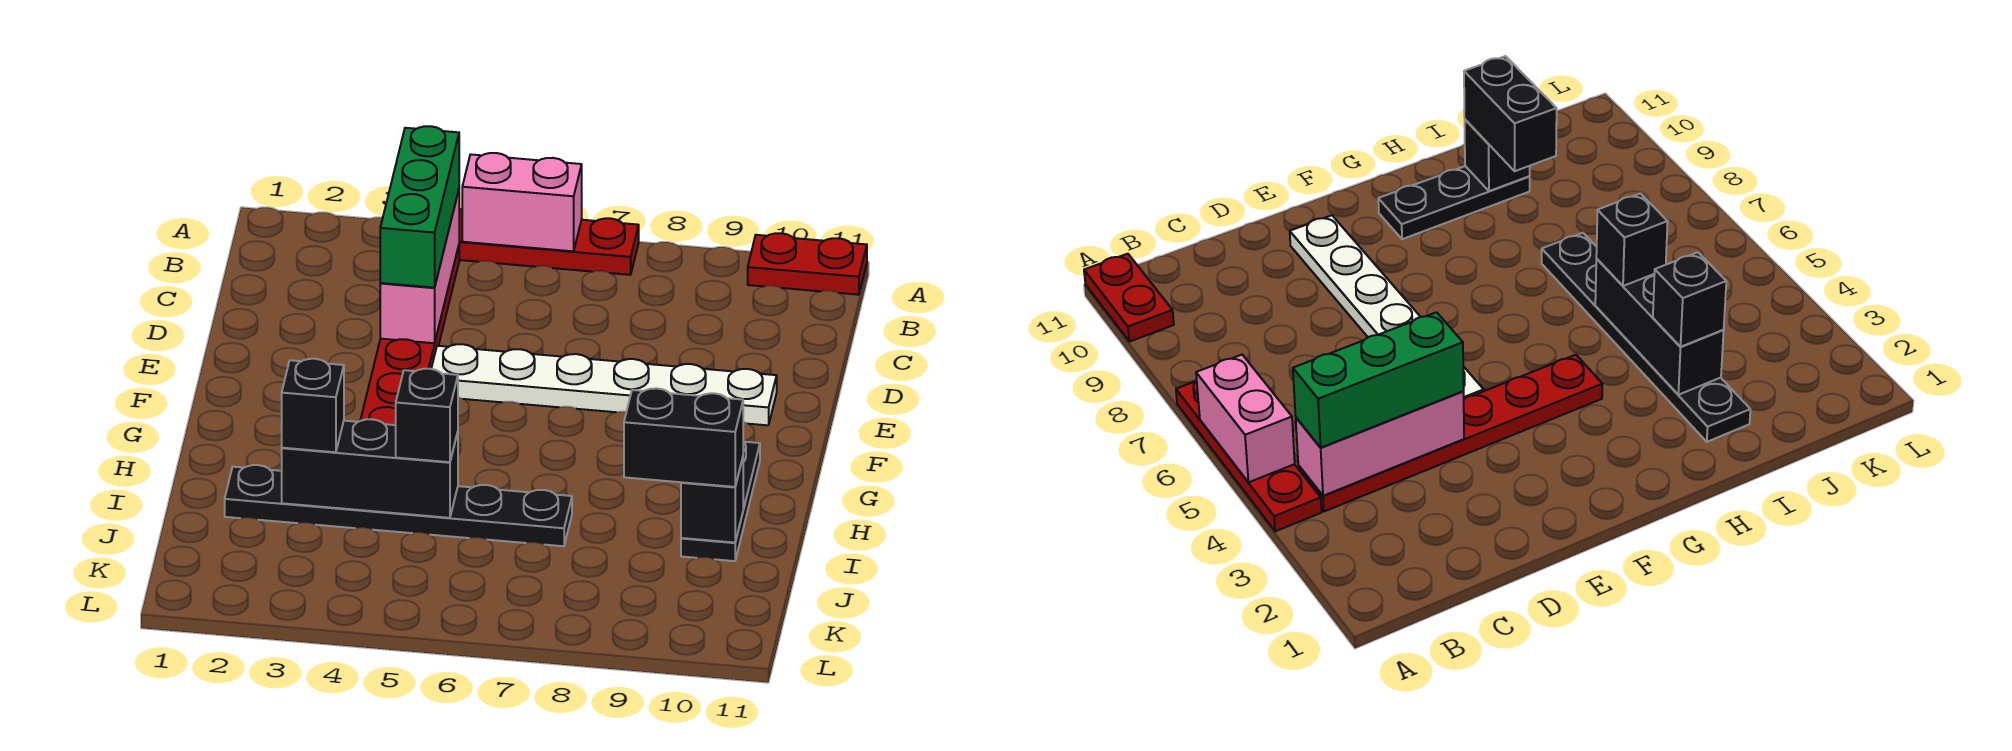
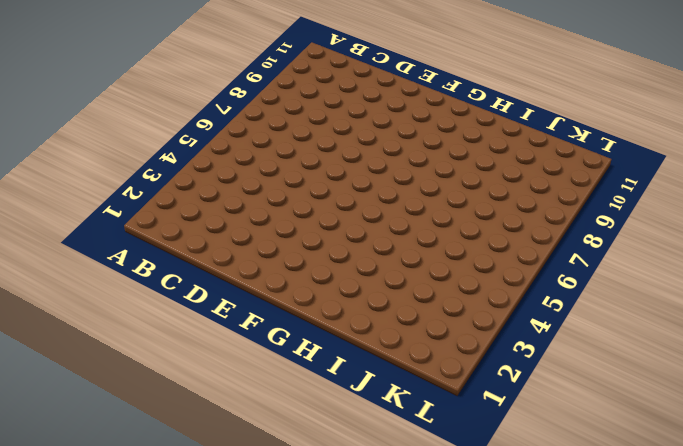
none -> red 1x4 plate [459,209,639,275]
none -> red 1x2 plate [748,233,867,295]
none -> red 1x6 plate [360,246,459,425]

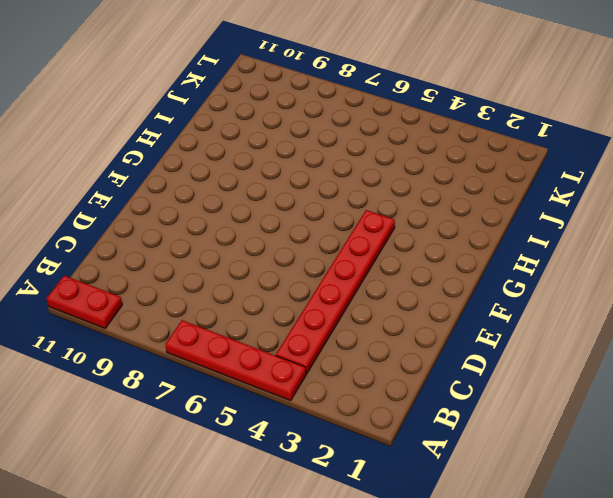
none -> white 1x6 plate [431,344,777,425]
none -> black 1x3 plate [681,442,760,561]
none -> black 1x6 plate [225,465,572,546]

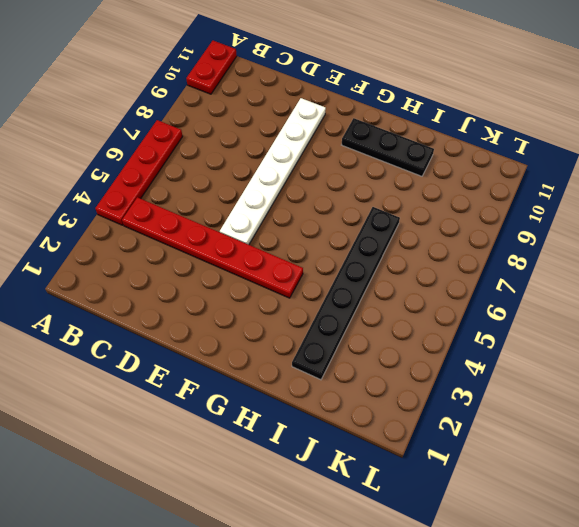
none -> pink 1x2 brick [462,153,582,251]
none -> pink 1x3 brick [380,191,459,343]
none -> black 1x3 brick [282,419,458,518]

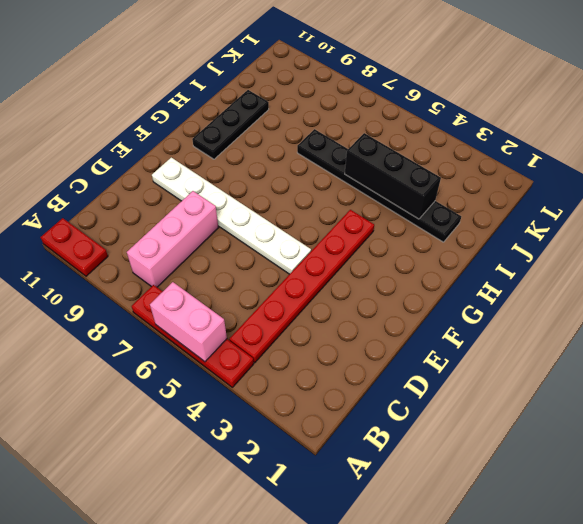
pink 1x3 brick [127,191,218,287] -> pink 1x3 brick moved to [380,191,459,343]
none -> black 1x1 brick [681,458,743,543]
none -> green 1x3 brick [380,126,459,288]
none -> black 1x1 brick [282,359,344,452]

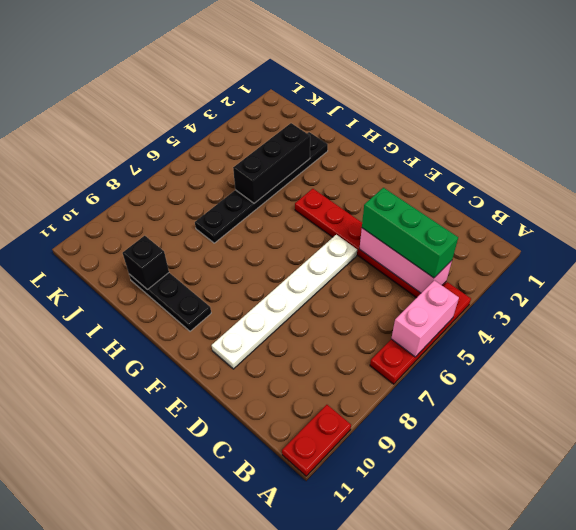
none -> black 1x1 brick [282,359,344,452]
none -> black 1x1 brick [396,369,458,462]
none -> black 1x2 brick [624,388,743,487]

